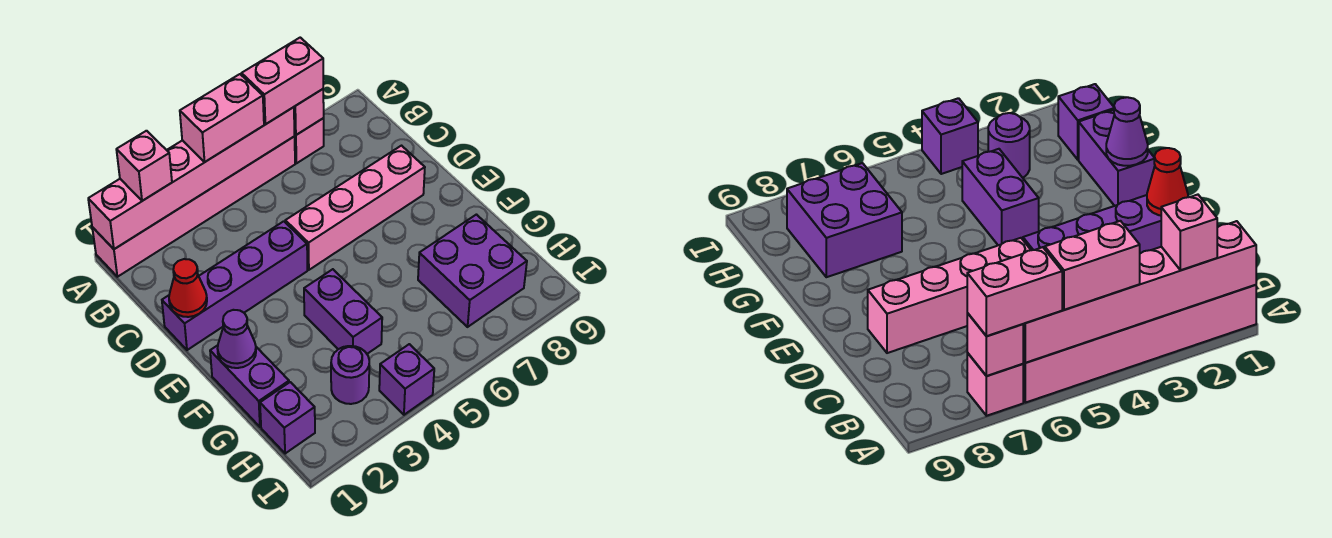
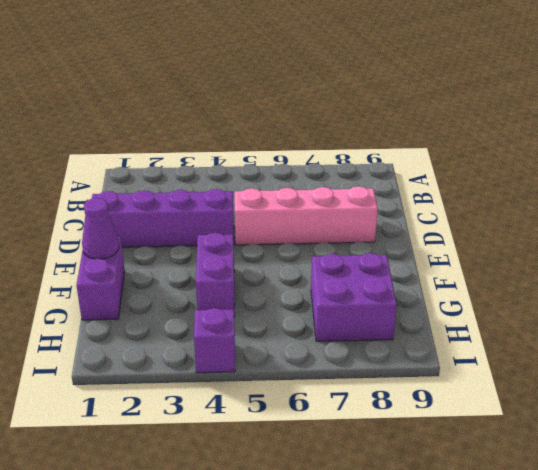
none -> pink 1x6 brick [92,137,295,277]
none -> pink 1x1 brick [294,118,324,163]
none -> purple 1x1 brick [260,382,315,454]

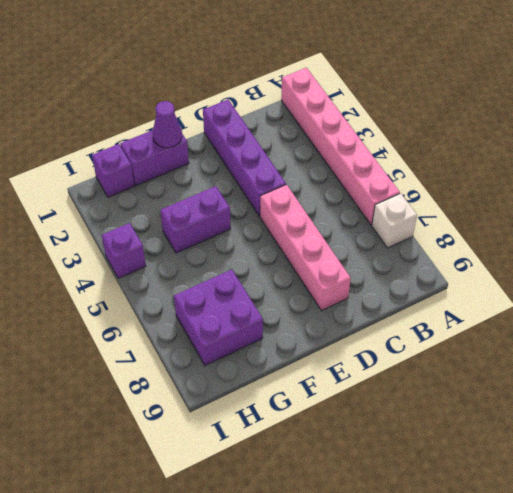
white 1x1 brick [372,193,417,248] -> pink 1x1 brick [294,118,324,163]
none -> purple 1x1 round brick [331,346,369,404]
none -> pink 1x6 brick [88,107,295,249]
none -> pink 1x1 brick [294,89,324,135]

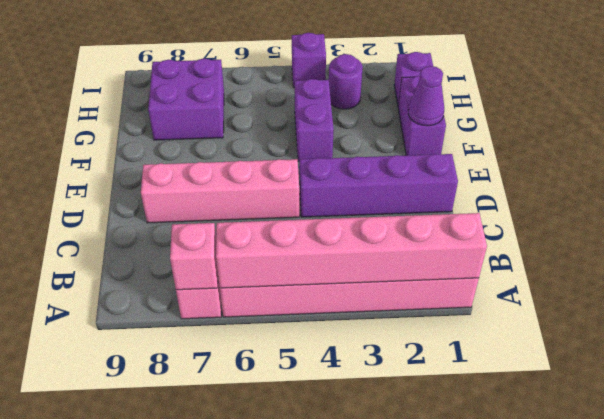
none -> red 1x1 cone [169,259,207,317]
none -> pink 1x1 brick [116,131,172,201]
none -> pink 1x2 brick [180,74,264,162]

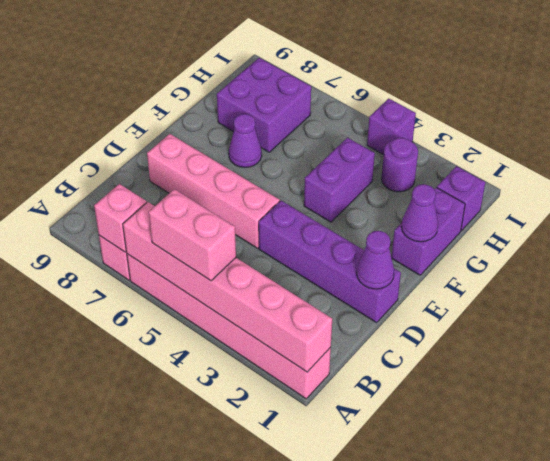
purple 1x1 cone [357,231,394,289] -> red 1x1 cone [169,259,207,317]
purple 1x1 cone [229,114,262,168] -> none
none -> pink 1x1 brick [116,131,172,201]
none -> pink 1x2 brick [242,38,323,124]

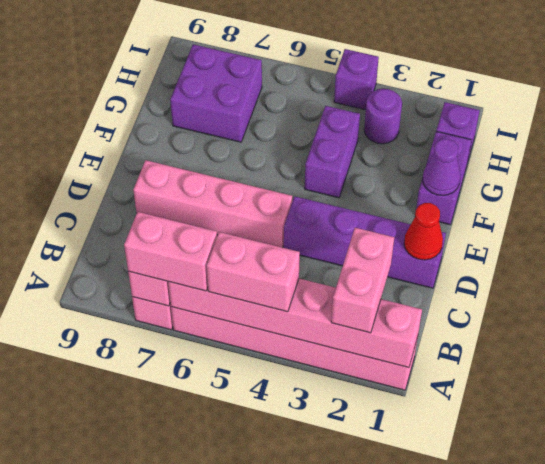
pink 1x2 brick [331,228,394,333] -> pink 1x1 brick [116,131,172,201]

